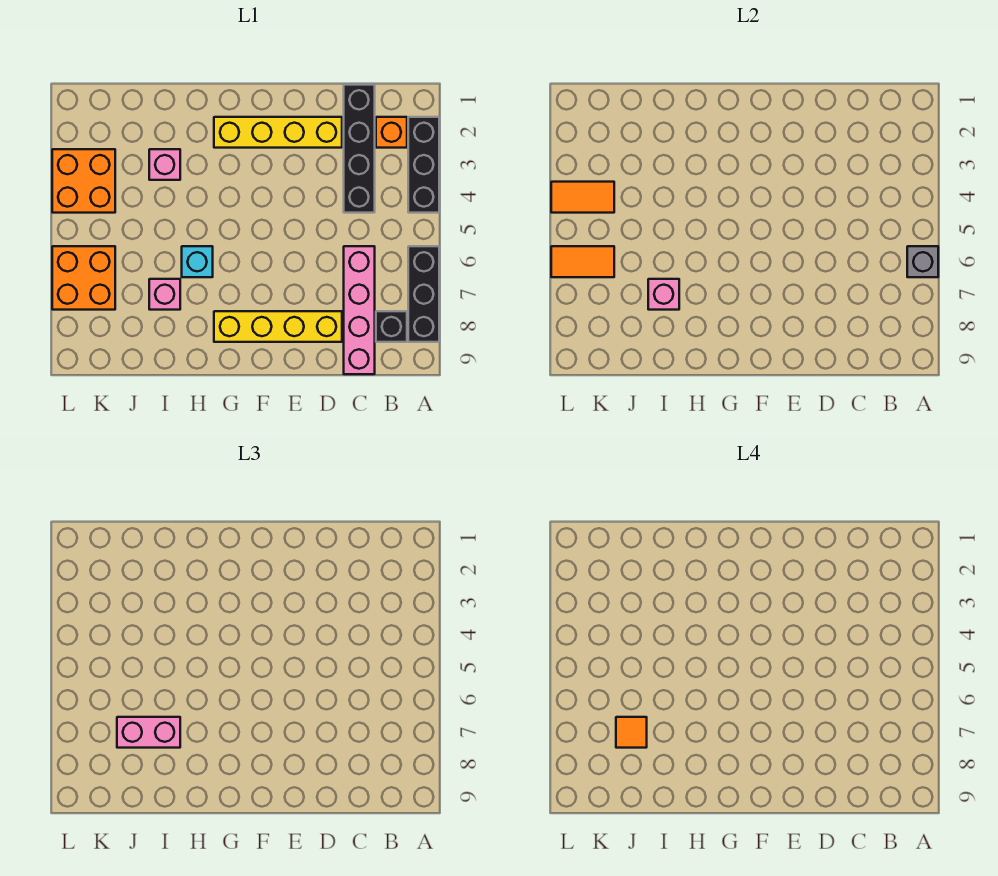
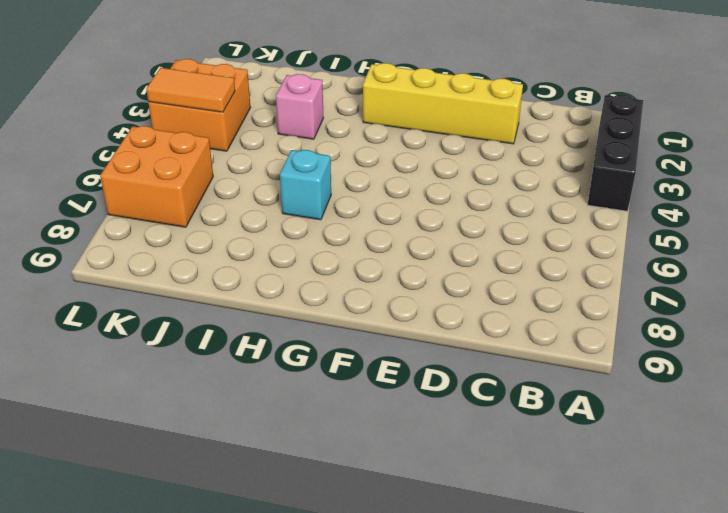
none -> black 1x3 brick [408,246,439,342]
none -> orange 1x1 brick [376,117,407,148]
none -> black 1x1 brick [376,311,407,342]

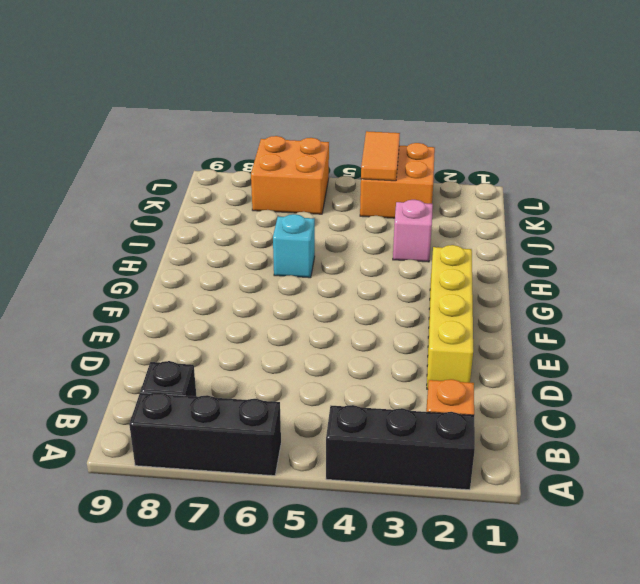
none -> black 1x4 brick [344,85,375,213]
none -> pink 1x4 brick [344,246,375,374]
none -> yellow 1x4 brick [214,311,342,342]

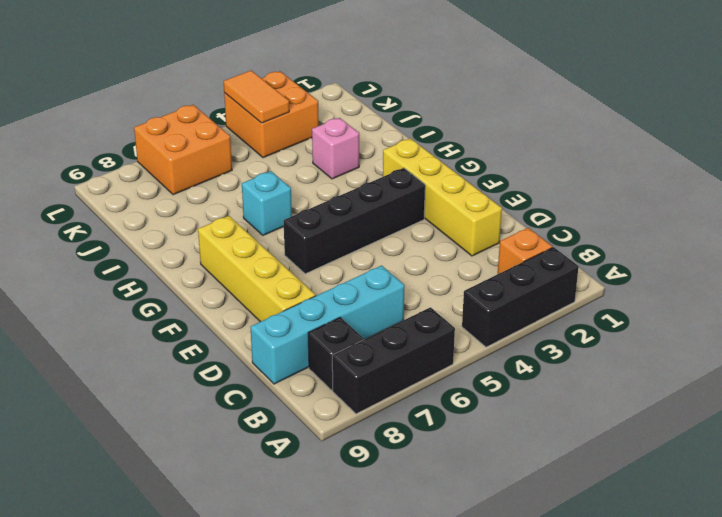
cyan 1x4 brick [250,266,405,384] -> pink 1x4 brick [344,246,375,374]
black 1x4 brick [284,168,425,274] -> black 1x4 brick moved to [344,85,375,213]
none -> pink 1x1 brick [149,279,180,310]
none -> grey 1x1 brick [907,246,938,277]
none -> pink 1x1 brick [648,279,679,310]

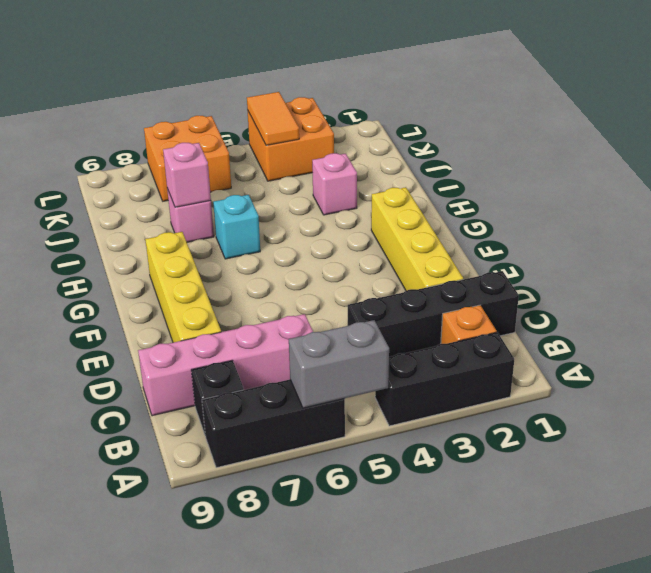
grey 1x2 brick [289,320,389,408] -> grey 1x1 brick [907,246,938,277]
none -> orange 1x2 tile [551,246,614,277]
none -> pink 1x2 brick [117,717,180,748]
none -> orange 1x1 tile [616,717,647,748]

